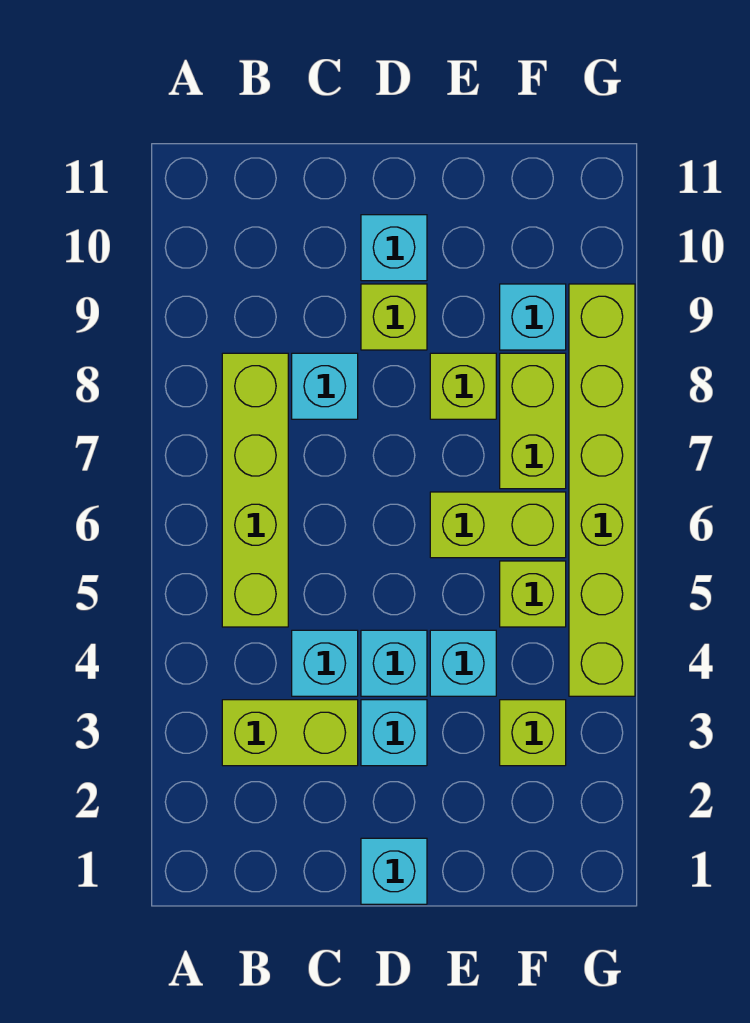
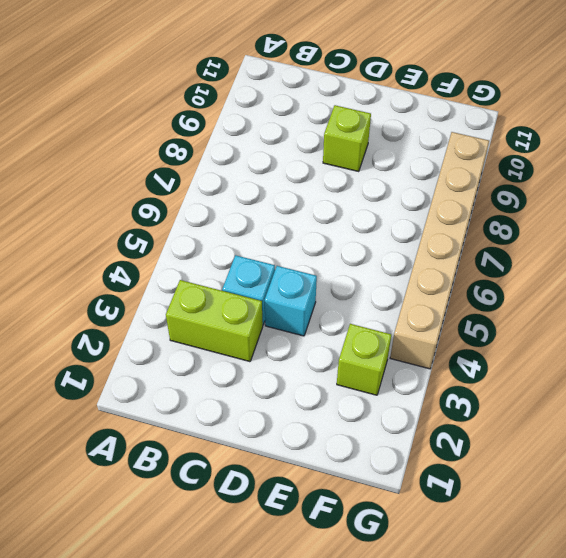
tan 1x6 brick [390,132,489,369] -> lime 1x6 brick [569,284,635,696]
none -> lime 1x4 brick [222,353,288,627]
none -> cyan 1x1 brick [292,353,358,419]
none -> cyan 1x1 brick [361,838,427,904]

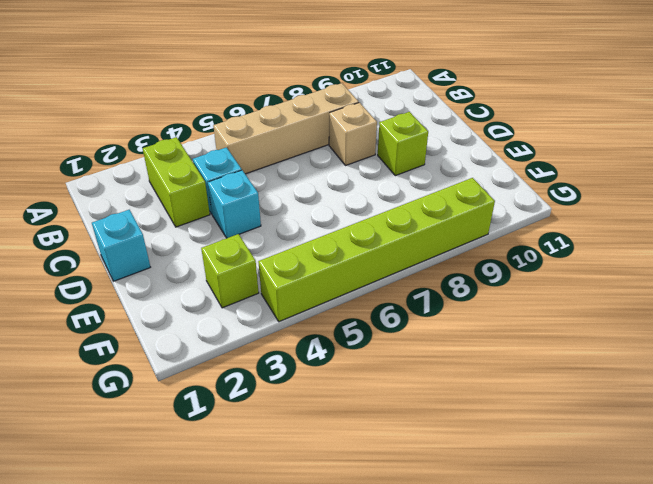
tan 1x4 brick [213,83,359,174] -> lime 1x4 brick [222,353,288,627]
tan 1x1 brick [329,103,377,166] -> cyan 1x1 brick [292,353,358,419]
none -> cyan 1x1 brick [361,700,427,766]
none -> cyan 1x1 brick [361,215,427,281]
none -> cyan 1x1 brick [430,630,496,696]

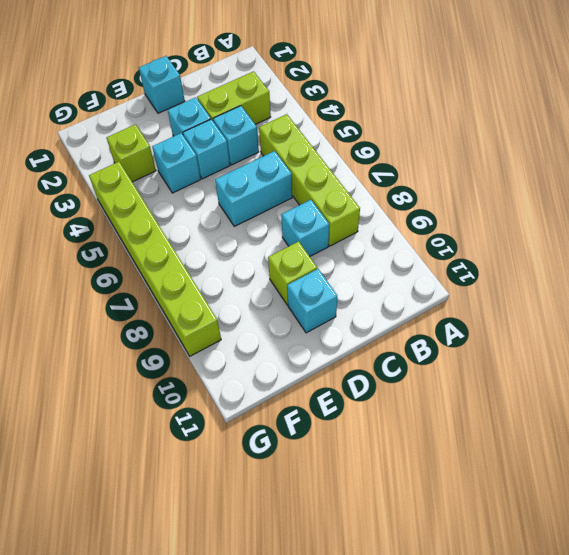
cyan 1x2 brick [215,151,292,226] -> none
none -> lime 1x2 brick [430,492,566,558]
none -> lime 1x1 brick [430,353,496,419]
none -> lime 1x1 brick [500,561,566,627]

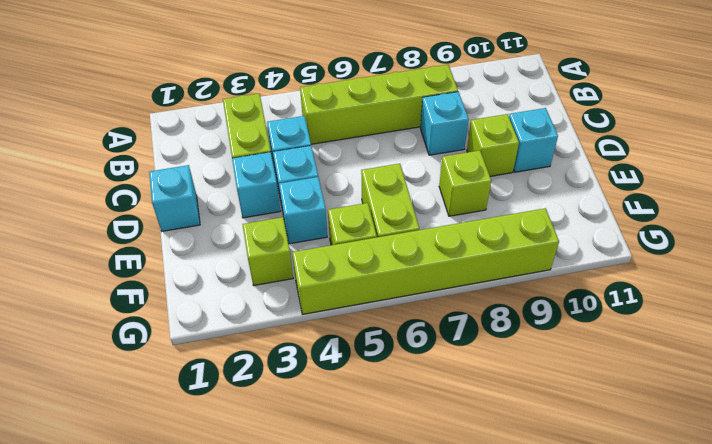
none -> lime 1x2 brick [500,353,566,489]
none -> cyan 1x1 brick [500,284,566,350]

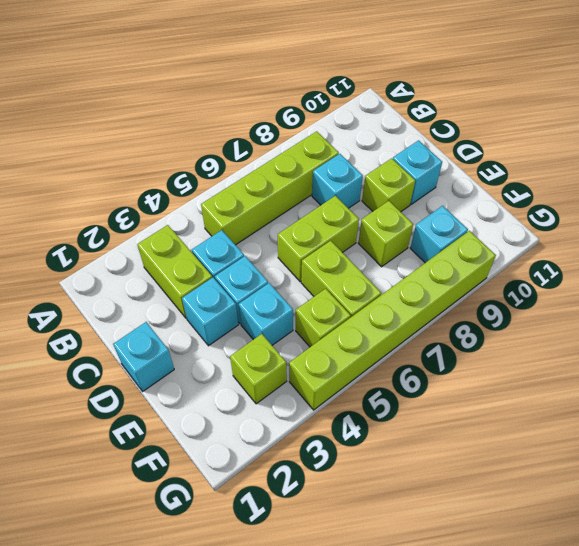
lime 1x2 brick [278,196,359,282] -> lime 1x2 brick moved to [500,353,566,489]

